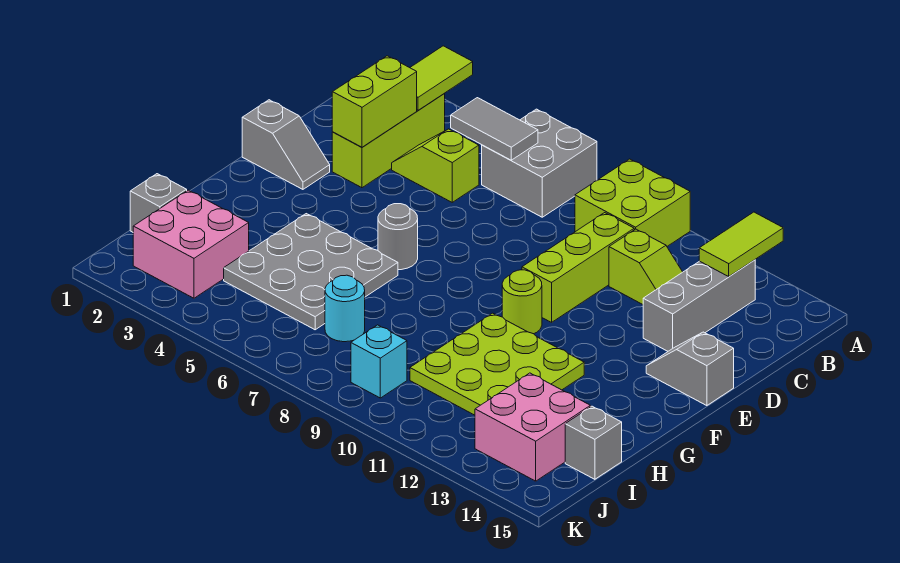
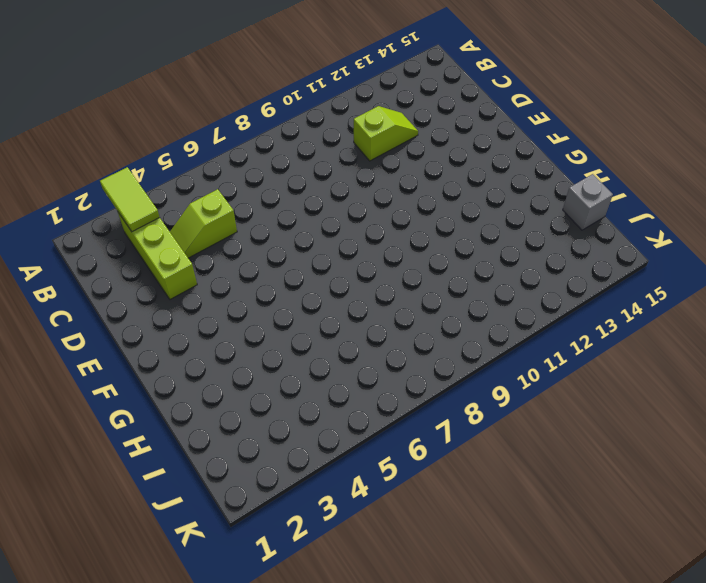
none -> grey 2x2 brick [482,109,597,217]
none -> lime 2x2 brick [575,159,690,246]
none -> grey 1x3 brick [643,260,755,351]

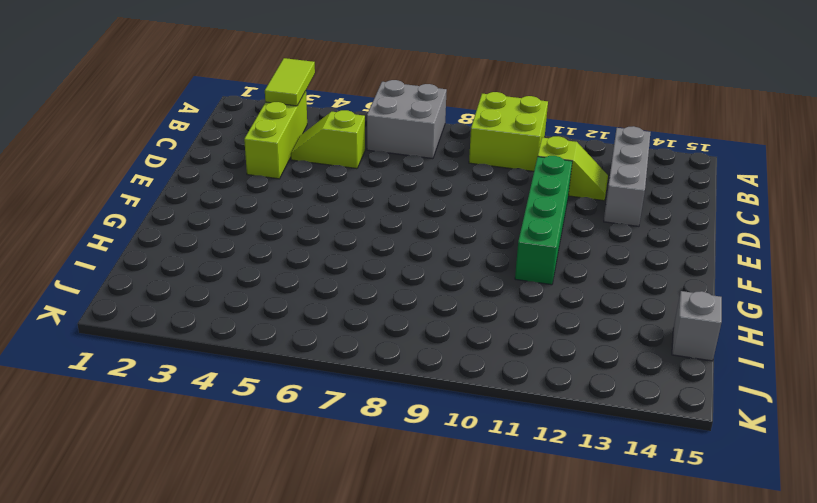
green 1x4 brick [515,156,572,285] -> lime 3x3 plate [410,313,584,415]
none -> lime 1x3 brick [522,213,634,322]
none -> grey 1x2 slope [242,100,330,189]
none -> grey 1x2 slope [646,332,734,406]

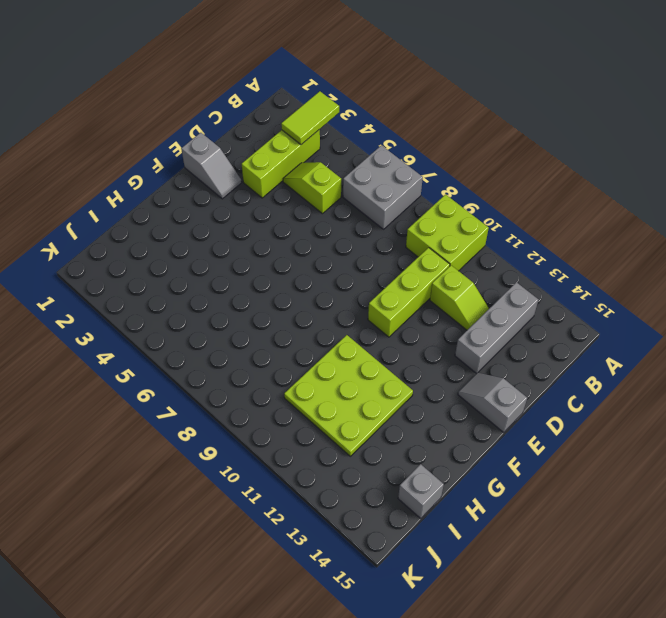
none -> grey 1x1 round brick [378,204,418,270]
none -> lime 1x1 round brick [502,270,542,334]
none -> grey 3x3 plate [224,214,398,330]

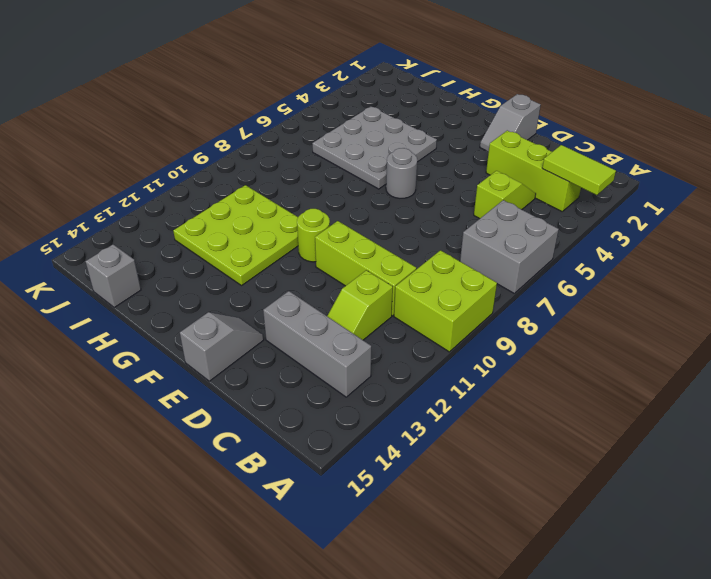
none -> grey 1x1 brick [130,174,187,232]
none -> pink 2x2 brick [133,190,249,298]
none -> cyan 1x1 round brick [325,275,365,342]

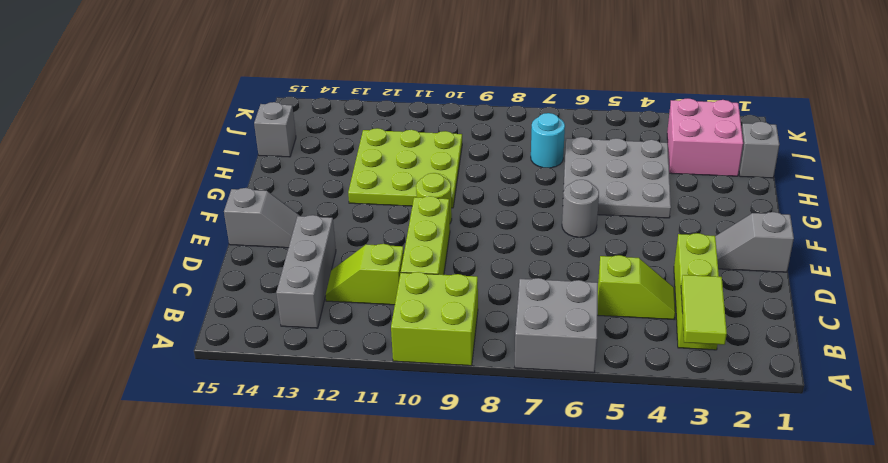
none -> pink 2x2 brick [475,373,590,481]
none -> cyan 1x1 brick [351,325,407,398]
none -> lime 1x2 tile [699,212,783,276]

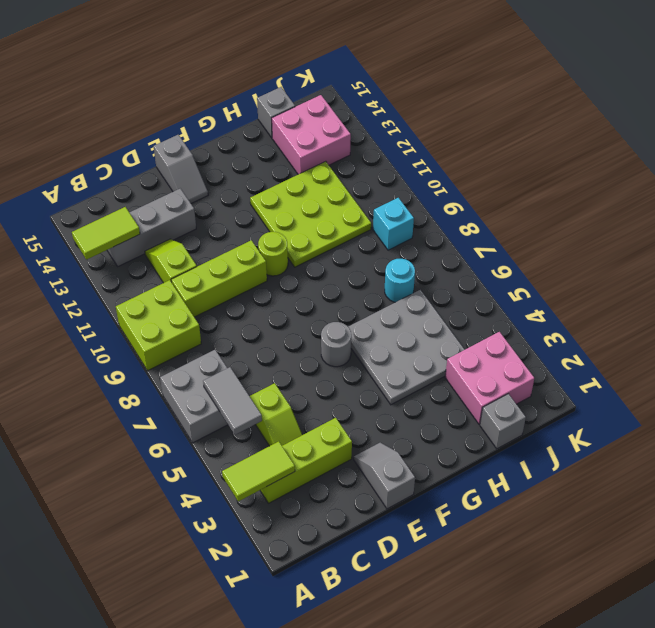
none -> lime 1x2 brick [332,56,417,147]

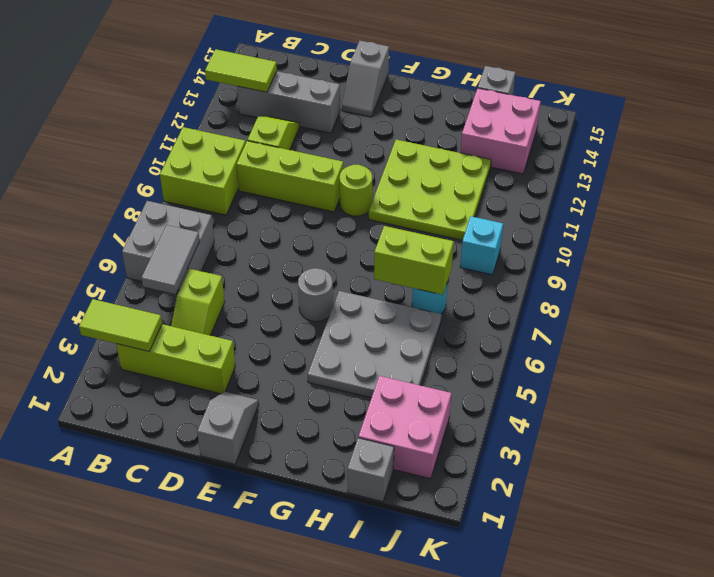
lime 1x2 brick [374,226,454,295] -> lime 1x2 brick moved to [332,56,417,147]

